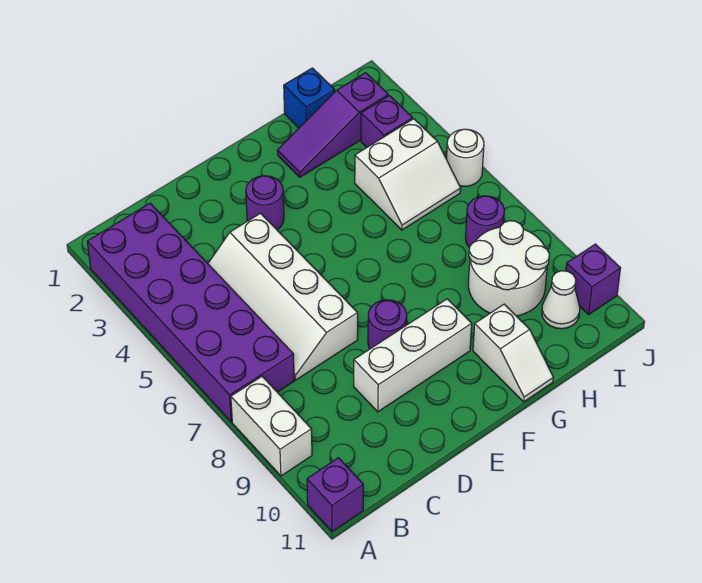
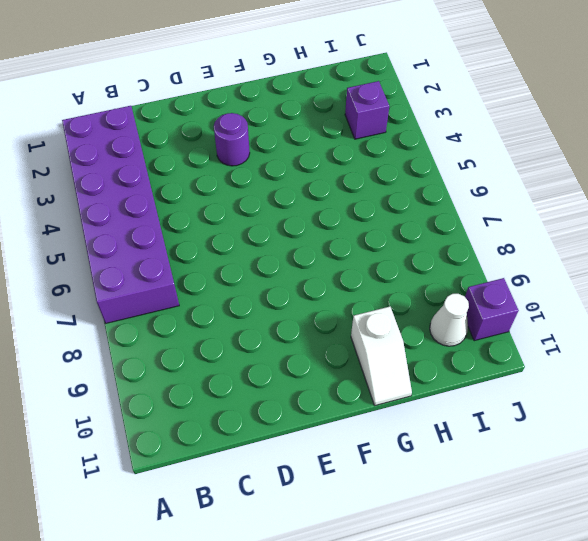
none -> white 1x2 brick [231,376,312,476]
none -> purple 1x1 brick [307,458,363,532]
none -> white 2x4 slope [208,213,358,380]

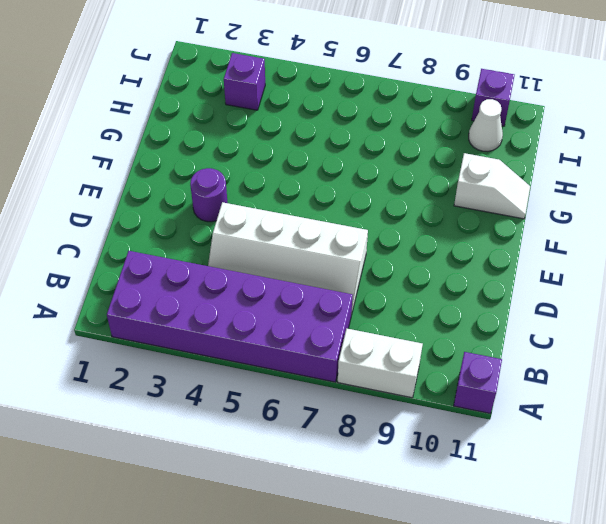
none -> white 1x3 brick [354,299,472,412]
none -> purple 1x1 round brick [368,300,407,349]
none -> purple 1x3 slope [277,73,388,177]

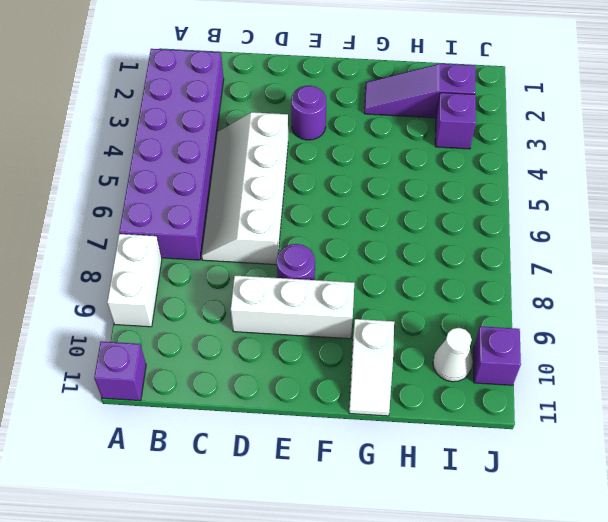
none -> blue 1x1 brick [284,68,335,128]
none -> white 2x2 slope [355,119,461,230]
none -> white 2x2 round brick [468,221,549,316]

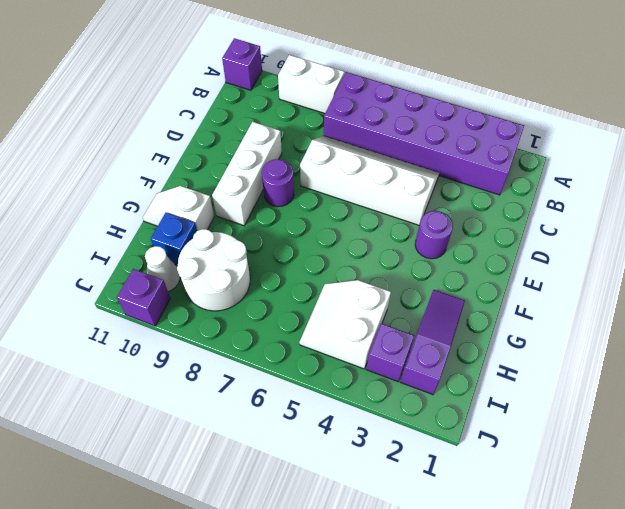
blue 1x1 brick [151,213,197,265] -> blue 1x1 brick moved to [284,68,335,128]
none -> purple 1x1 round brick [465,196,504,248]
none -> white 1x1 round brick [447,129,484,186]

